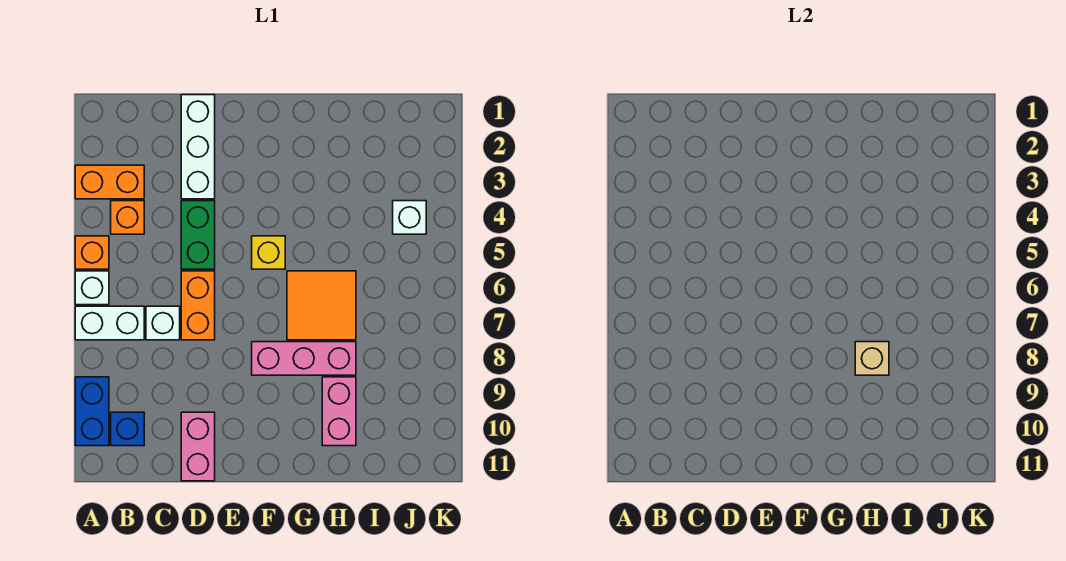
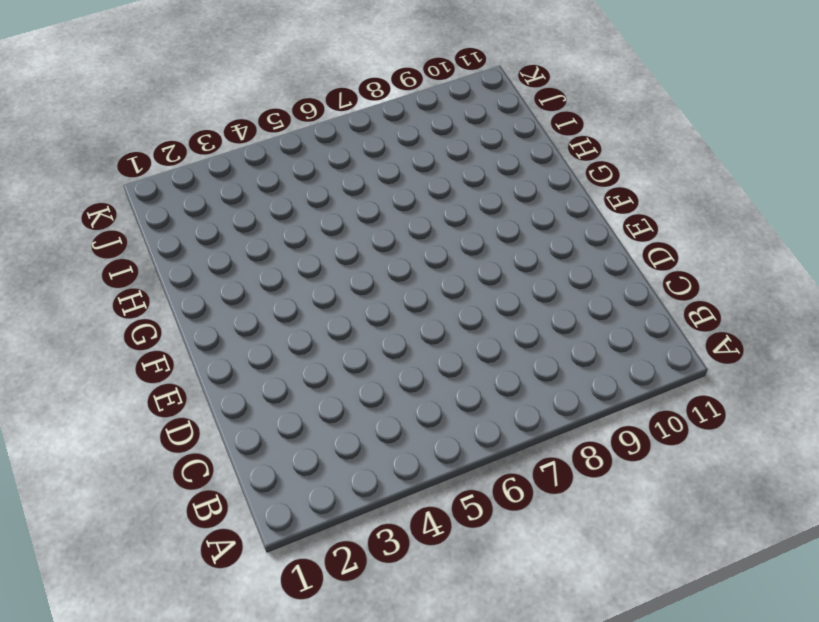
none -> orange 1x2 brick [75,165,144,199]
none -> orange 1x1 brick [75,236,109,269]
none -> white 1x1 brick [75,271,109,305]

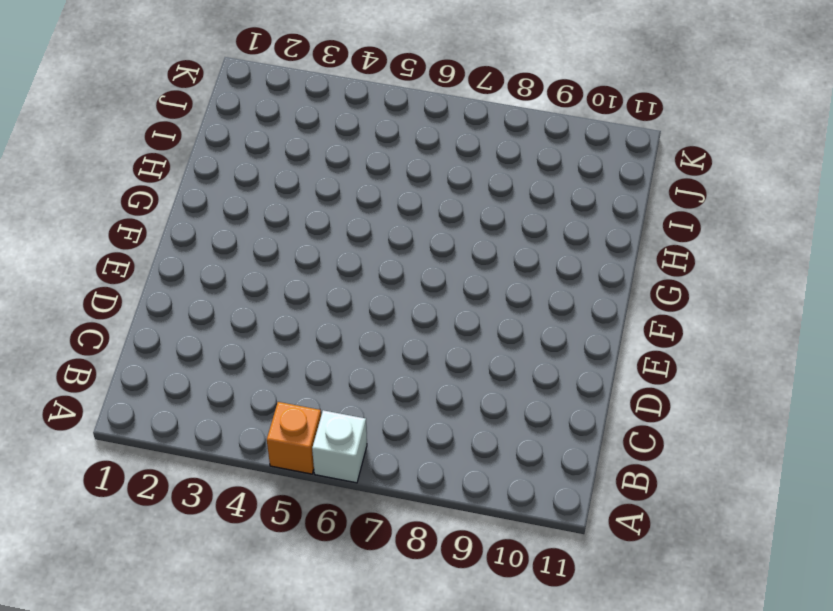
none -> orange 1x2 brick [75,165,144,199]
none -> white 1x2 brick [75,306,144,340]
none -> blue 1x2 brick [75,377,109,446]

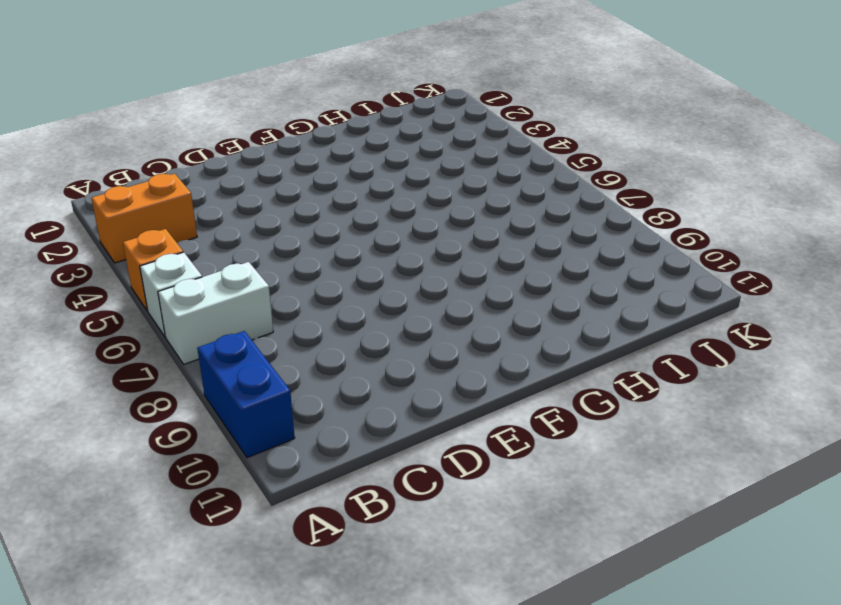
none -> orange 1x1 brick [111,201,144,234]
none -> blue 1x1 brick [111,412,144,446]
none -> white 1x1 brick [146,306,180,340]

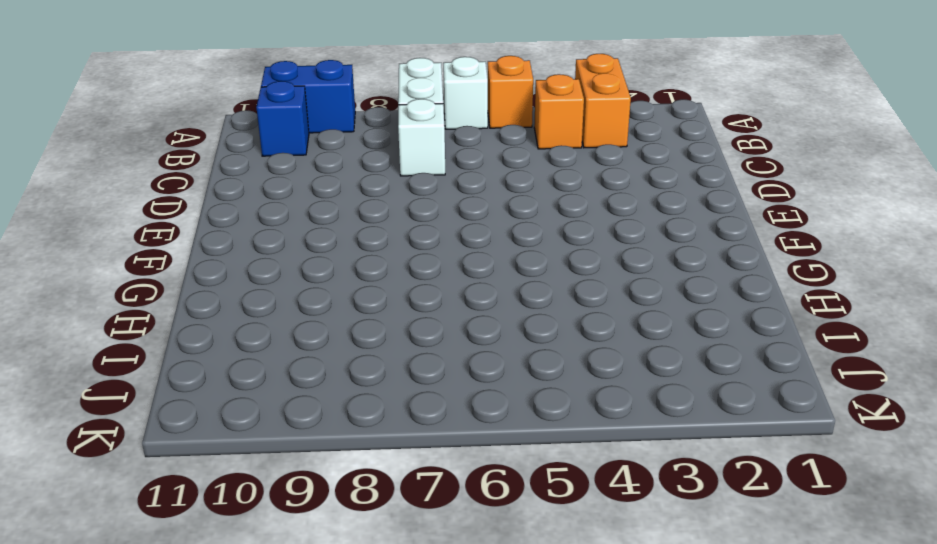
none -> white 1x3 brick [181,95,215,199]
none -> green 1x2 brick [181,201,215,269]
none -> orange 1x2 brick [181,271,215,340]

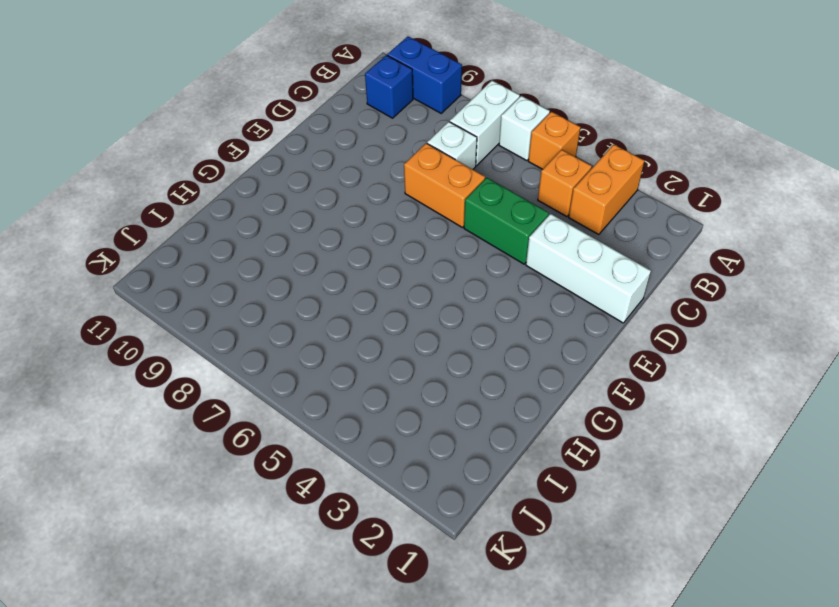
none -> pink 1x2 brick [181,412,215,481]
none -> yellow 1x1 brick [252,236,285,269]
none -> pink 1x3 brick [252,342,356,375]

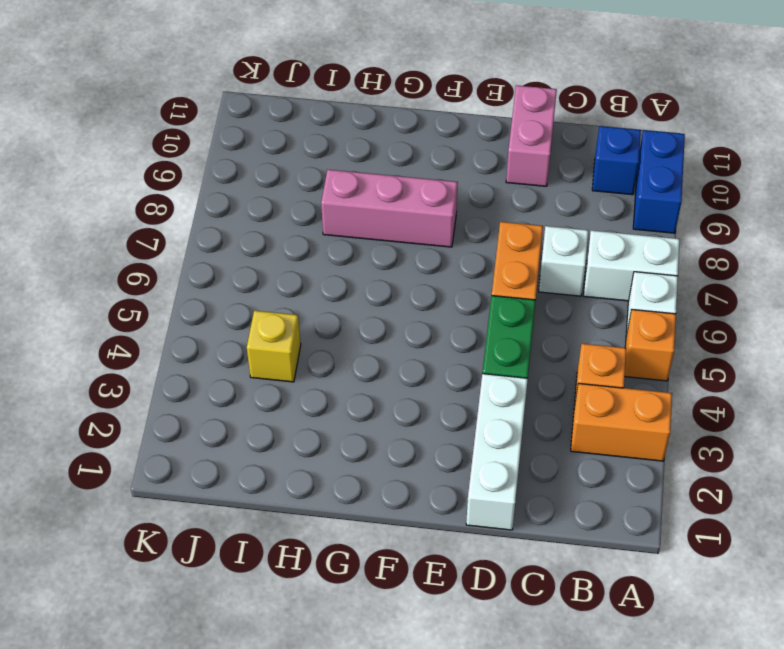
yellow 1x1 brick [247,311,301,382] -> yellow 1x1 brick moved to [252,236,285,269]
none -> orange 2x2 tile [287,271,356,340]
none -> pink 1x2 brick [322,377,356,446]
none -> white 1x1 brick [393,201,426,234]

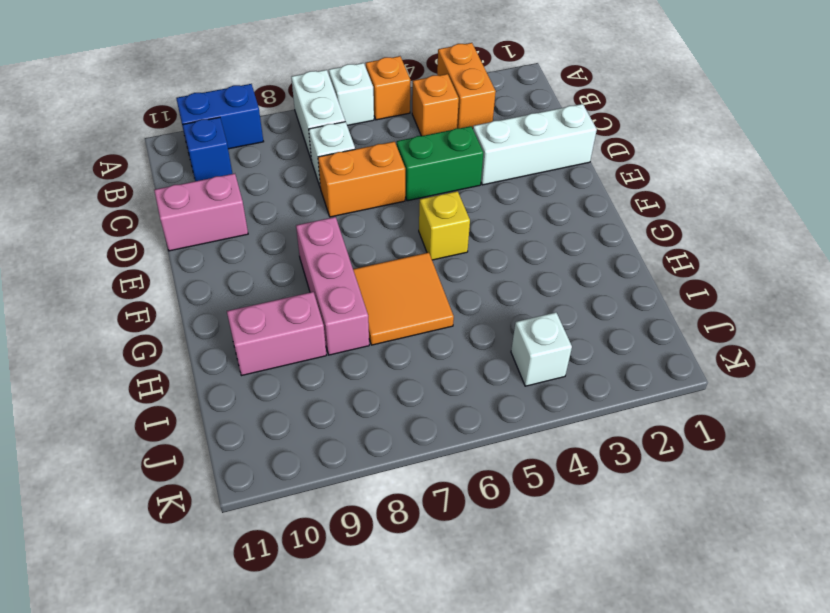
none -> tan 1x1 brick [855,342,889,375]

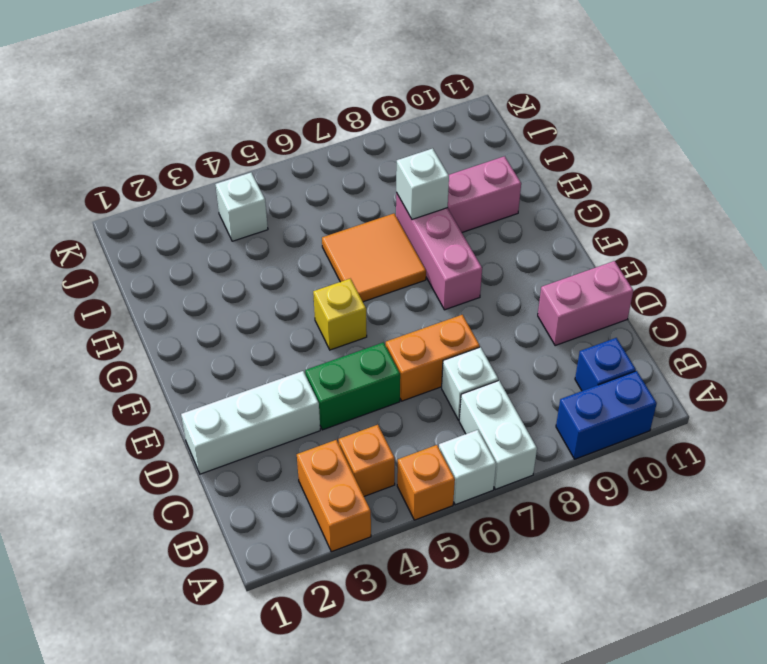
white 1x1 brick [396,148,449,219] -> tan 1x1 brick [855,342,889,375]

